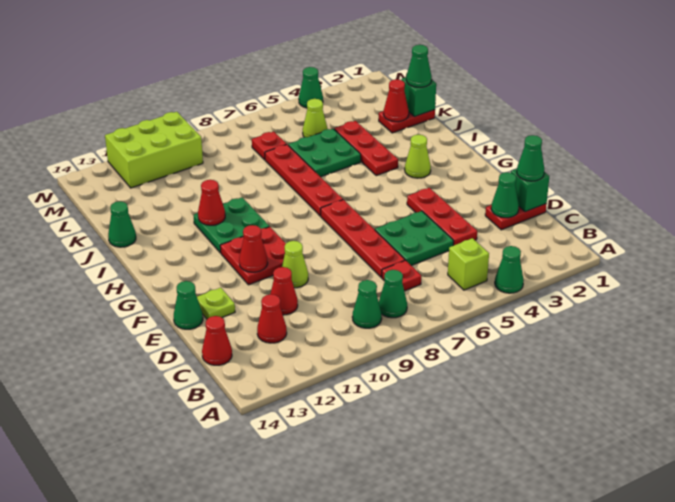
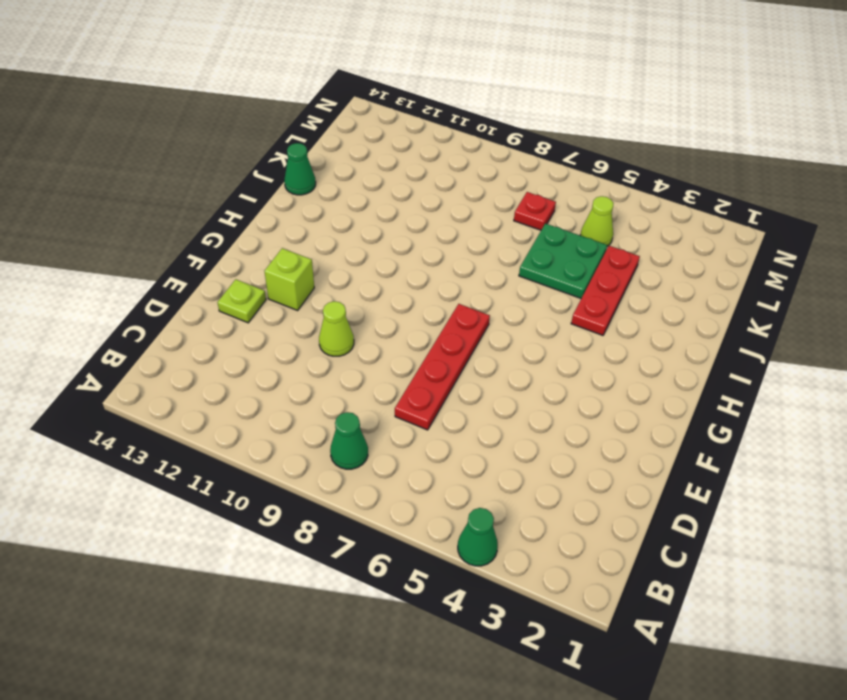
lime 1x1 brick [264,248,314,310] -> lime 1x1 brick moved to [448,238,489,290]
none -> green 1x1 cone [352,280,382,328]
none -> red 1x1 plate [382,260,421,291]
none -> red 1x1 cone [257,294,287,343]
none -> red 1x1 cone [202,316,232,365]

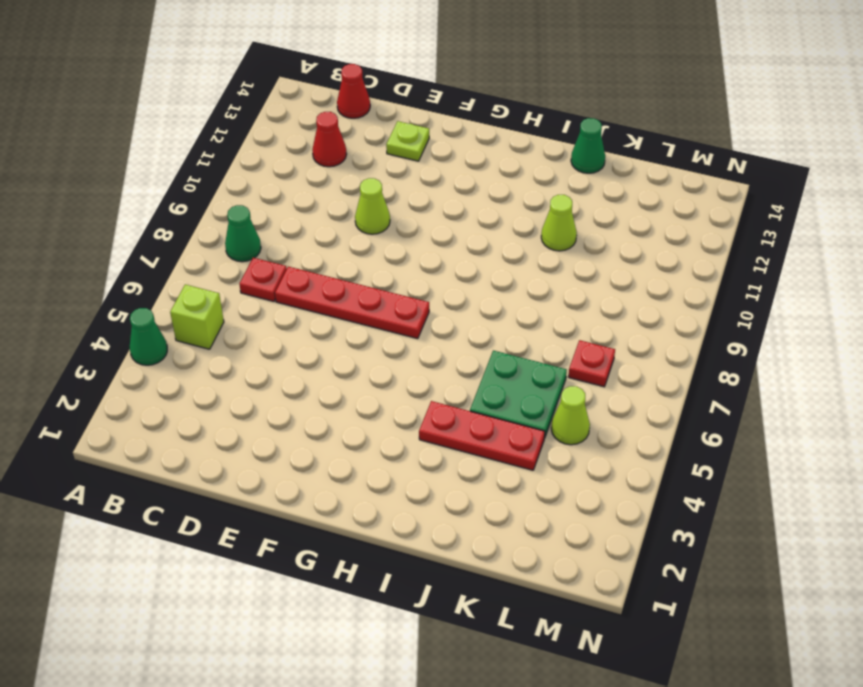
lime 1x1 cone [541,195,577,251] -> lime 1x1 cone moved to [405,135,431,178]
none -> green 1x1 cone [352,280,382,328]
none -> red 1x2 plate [485,204,547,230]
none -> red 1x3 plate [407,188,477,246]
none -> green 2x2 plate [375,211,454,266]

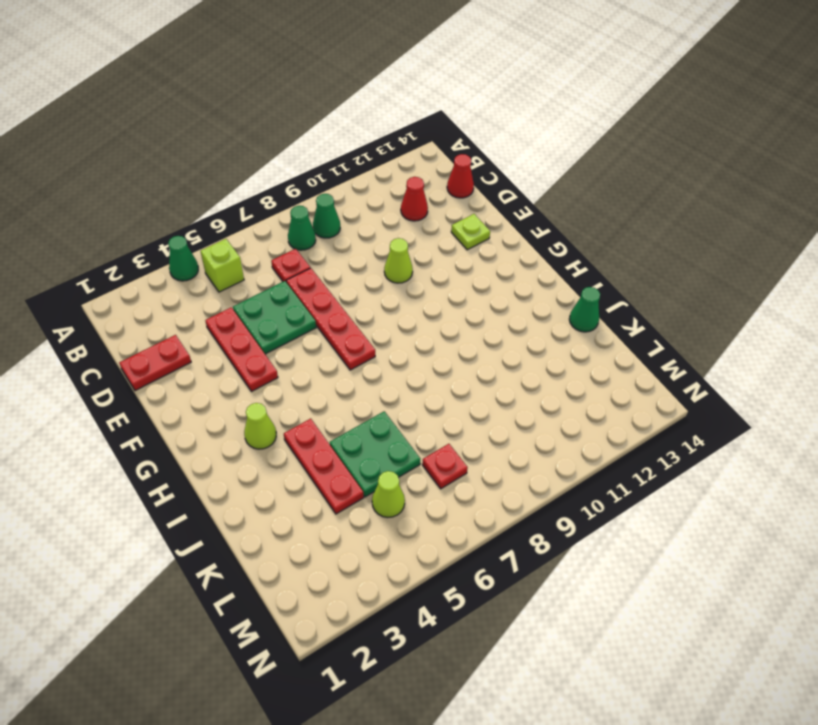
none -> red 1x1 cone [270,267,298,315]
none -> green 1x1 cone [174,281,203,329]
none -> red 2x2 plate [220,227,286,285]
none -> red 1x4 plate [265,145,343,216]

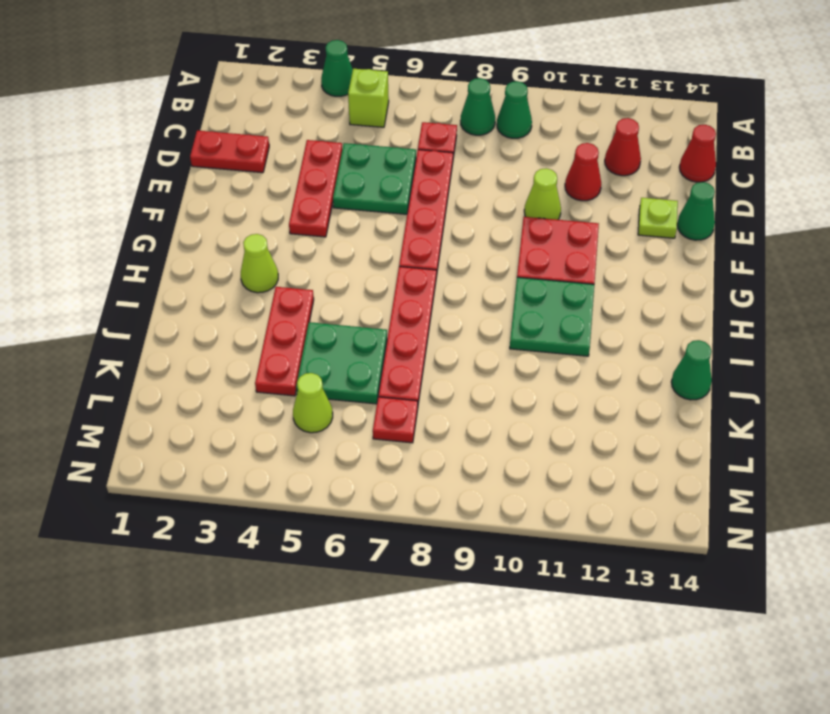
none -> red 1x2 plate [379,110,435,133]
none -> lime 2x3 brick [105,112,203,188]
none -> green 1x1 cone [299,67,323,108]
none -> green 1x1 brick [511,169,549,212]

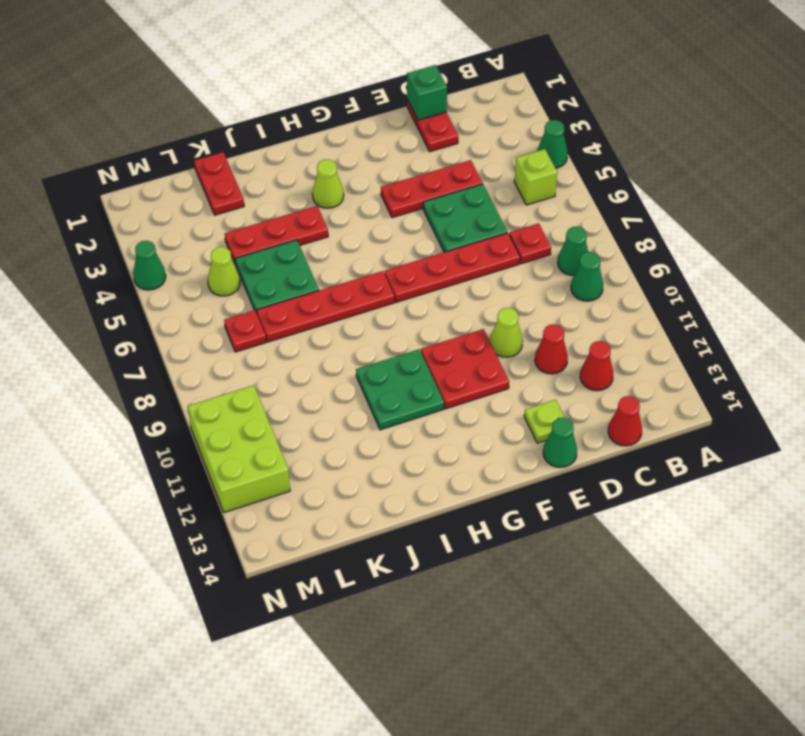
none -> green 1x1 cone [108,201,136,247]
none -> green 1x1 cone [491,172,519,218]
none -> red 1x1 cone [239,225,268,272]
none -> red 1x1 cone [198,180,225,225]

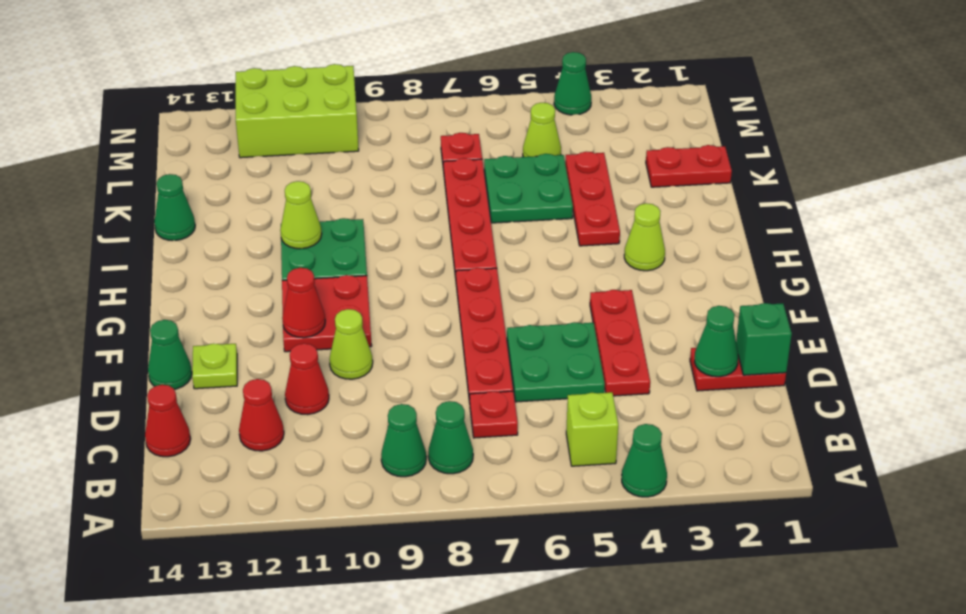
lime 1x1 cone [280,181,322,249] -> red 1x1 cone [198,180,225,225]
none -> green 1x1 brick [401,77,436,117]
none -> red 1x1 cone [384,79,409,122]
none -> green 1x1 cone [517,135,544,181]
none -> green 1x1 cone [406,45,432,87]

